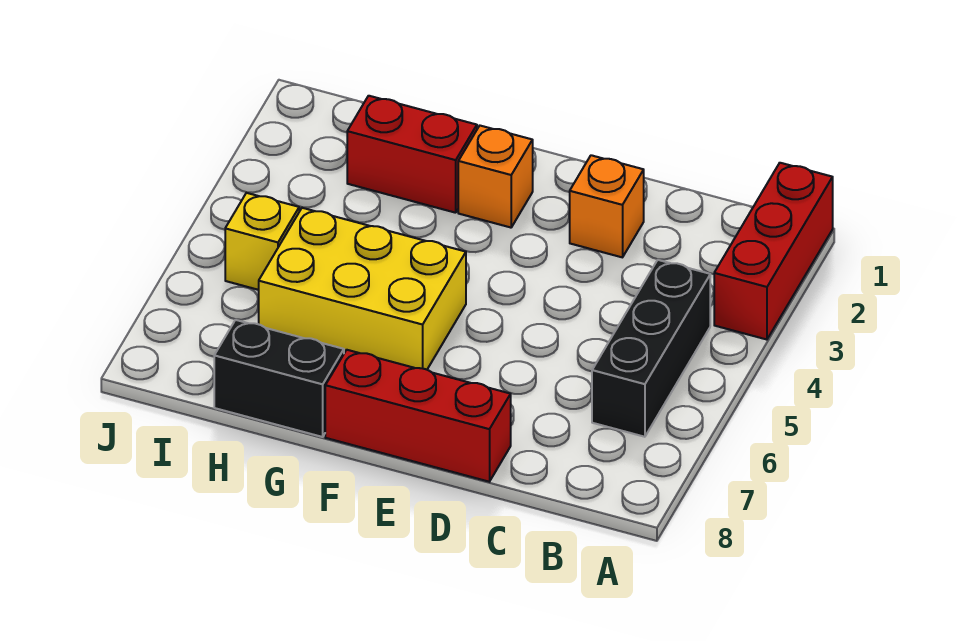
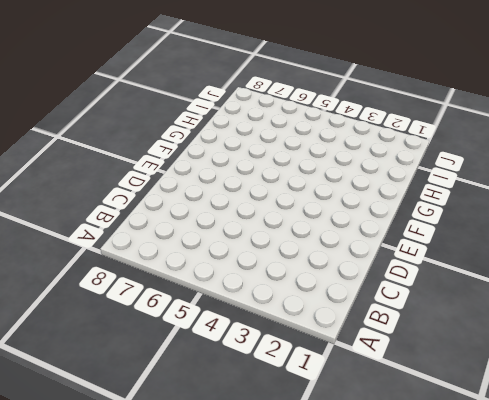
none -> red 1x3 brick [714,163,833,340]
none -> black 1x3 brick [592,260,710,437]

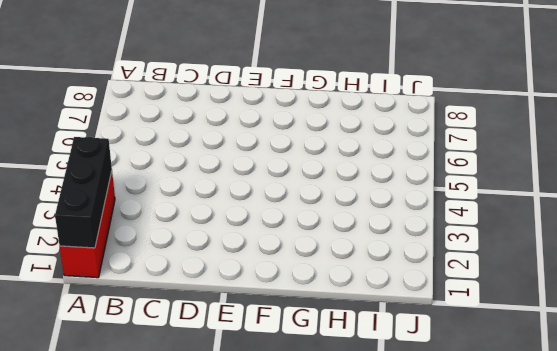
black 1x3 brick [55,137,112,248] -> black 1x3 brick moved to [592,260,710,437]
none -> orange 1x1 brick [570,155,644,257]
none -> red 1x3 brick [325,350,511,482]

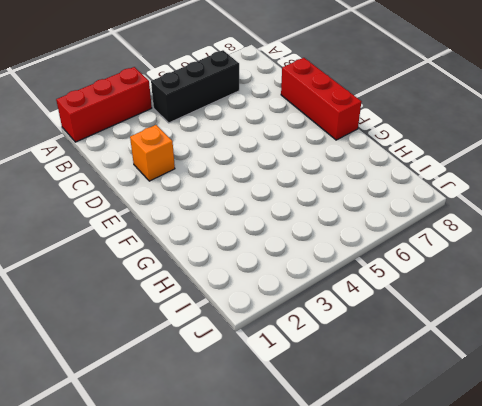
none -> orange 1x1 brick [458,126,533,228]
none -> yellow 2x3 brick [259,208,466,370]

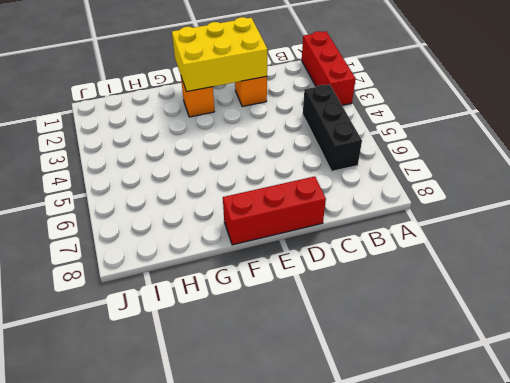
yellow 2x3 brick [172,17,267,92] -> yellow 2x3 brick moved to [259,208,466,370]
none -> red 1x2 brick [347,96,477,213]
none -> black 1x2 brick [214,320,344,437]

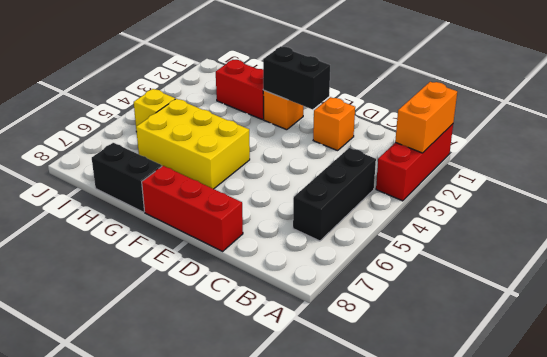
orange 1x2 brick [395,82,457,153] -> none
black 1x2 brick [263,47,330,109] -> none

